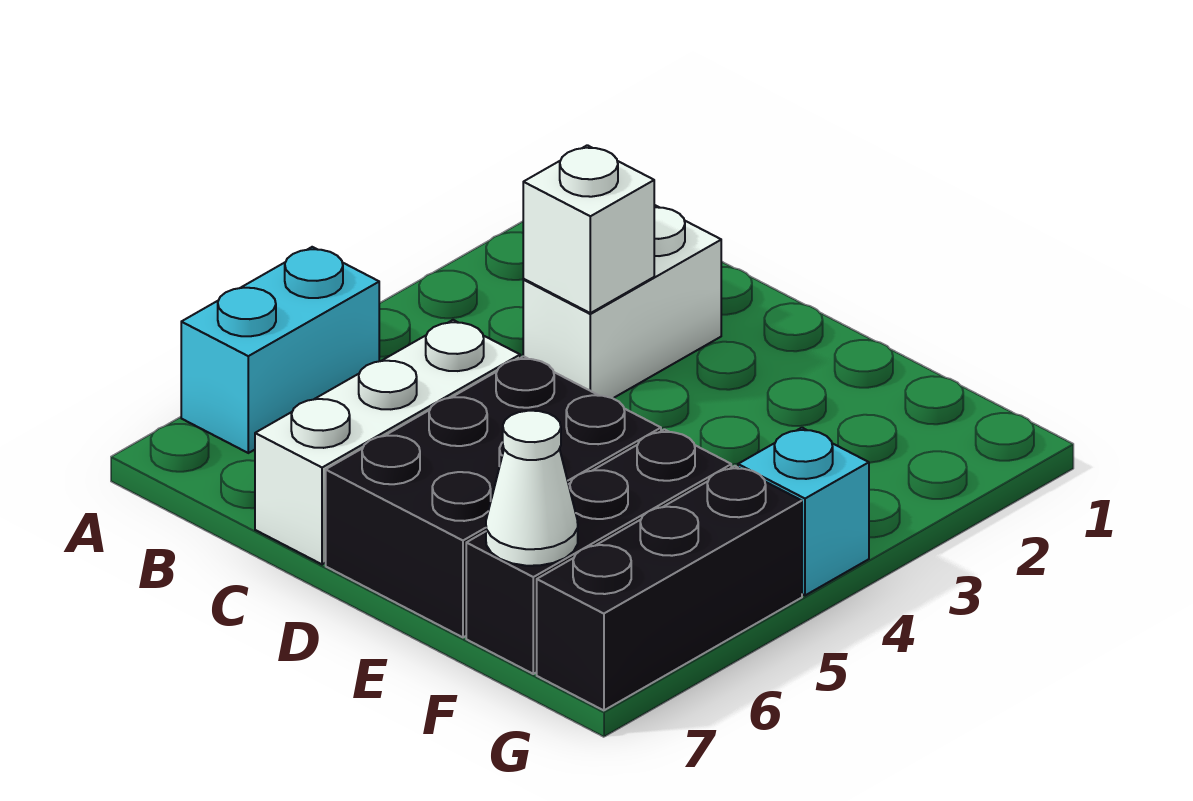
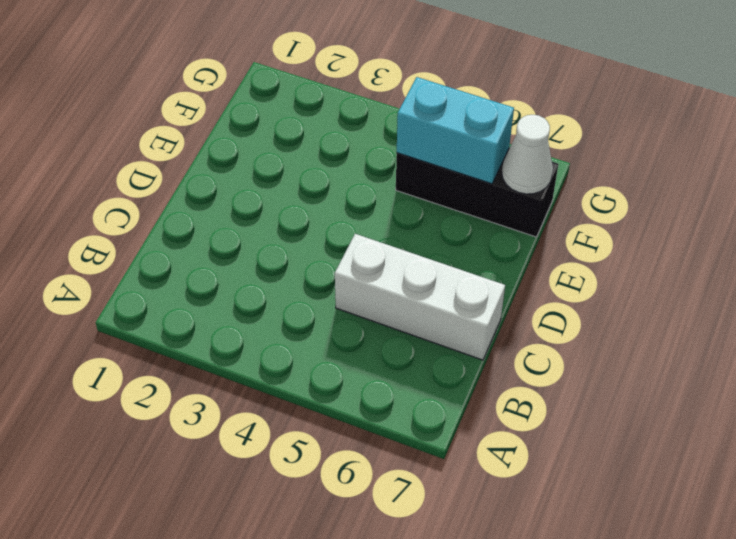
cyan 1x2 brick [397,77,514,184] -> cyan 1x2 brick moved to [181,247,379,453]
none -> white 1x2 brick [523,205,721,398]
none -> black 2x3 brick [326,356,661,637]

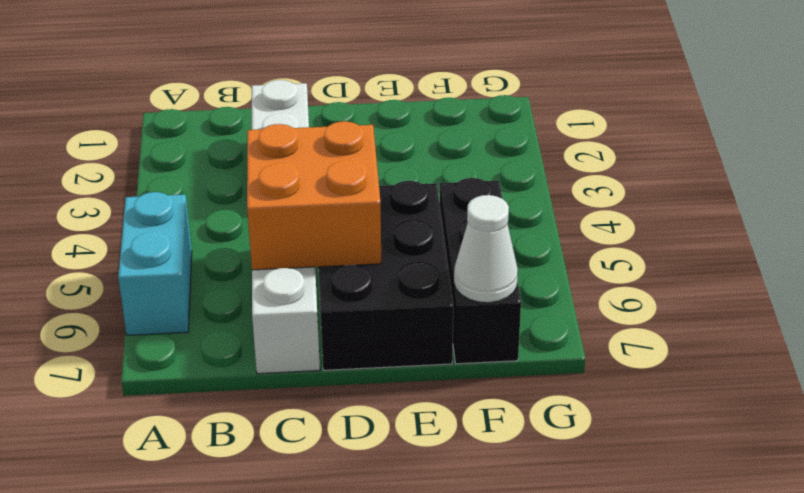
orange 2x2 brick [247,121,381,270] -> none
none -> cyan 1x1 brick [738,428,869,595]
none -> black 1x3 brick [537,466,802,710]

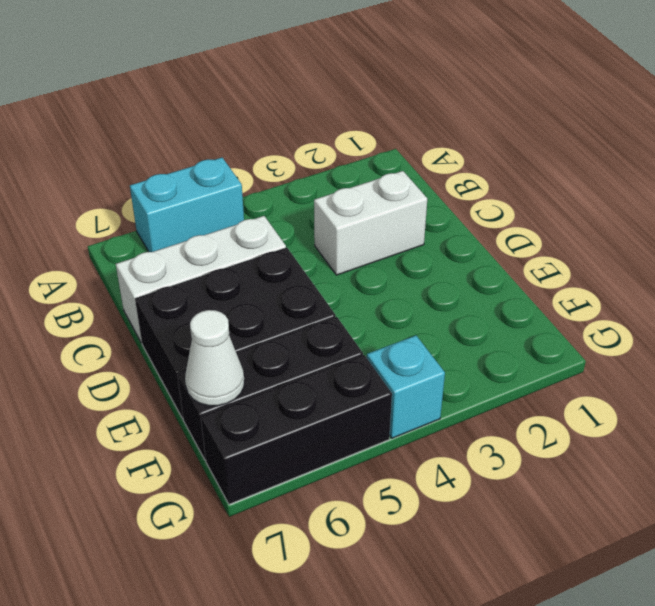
none -> white 1x1 brick [523,145,654,313]

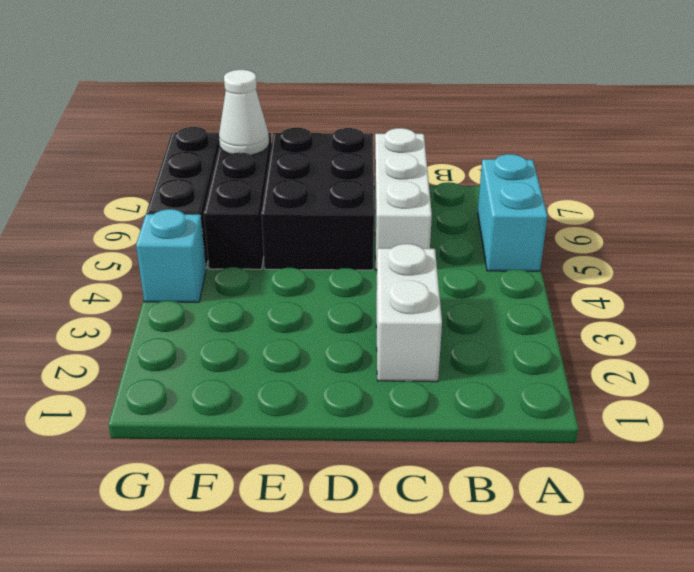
none -> white 1x1 brick [523,145,654,313]

